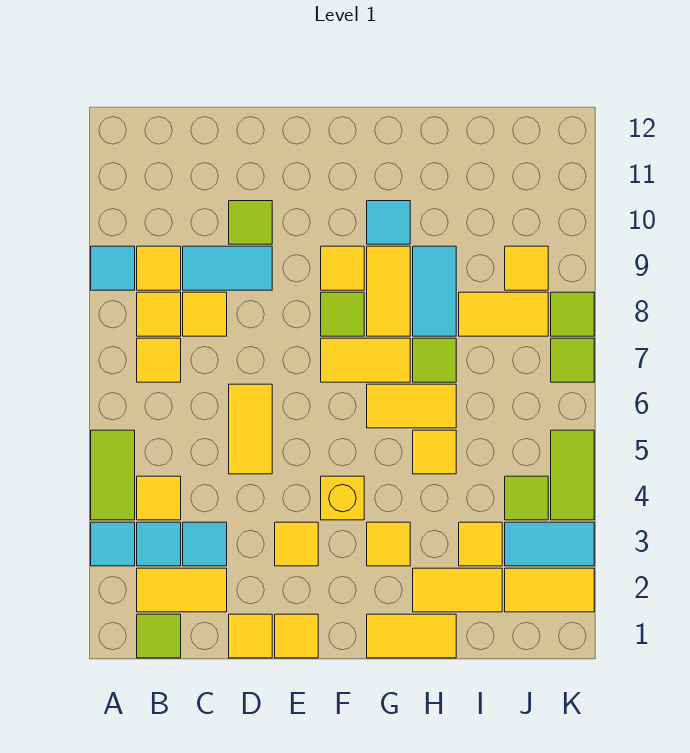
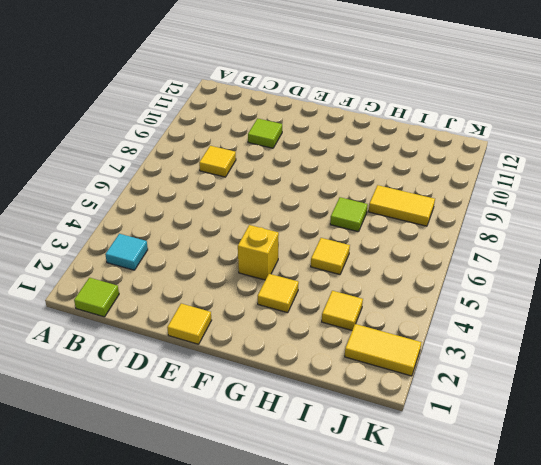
none -> cyan 1x1 tile [91,522,135,566]
none -> lime 1x2 tile [91,430,135,520]
none -> cyan 1x1 tile [91,246,135,290]
none -> yellow 1x2 tile [137,568,227,612]

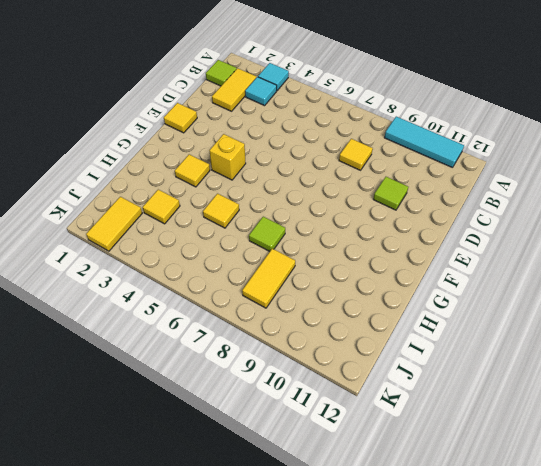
cyan 1x3 tile [384,117,464,168] -> cyan 1x1 tile [91,246,135,290]
none -> lime 1x2 tile [91,430,135,520]
none -> yellow 1x1 tile [137,476,181,520]
none -> yellow 1x1 tile [137,338,181,382]
none -> yellow 1x1 tile [137,292,181,336]

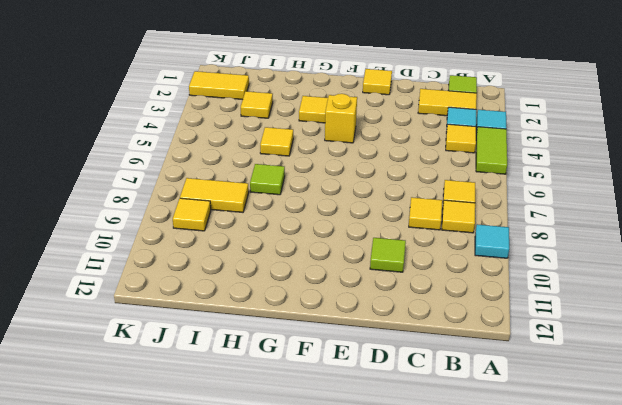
none -> yellow 1x1 tile [137,246,181,290]
none -> cyan 1x1 tile [183,522,227,566]
none -> cyan 1x2 tile [183,246,272,290]
none -> yellow 1x1 tile [229,614,272,658]

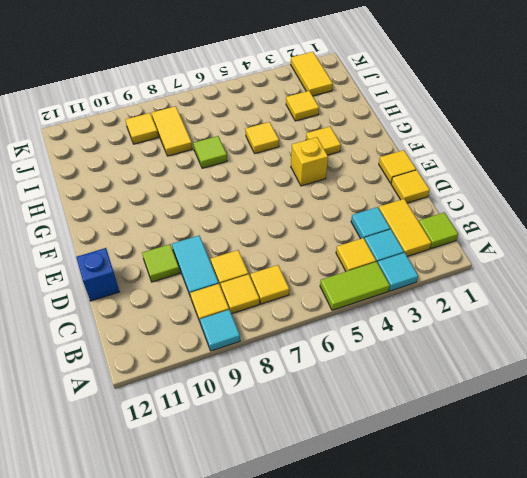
blue 1x1 brick [76,248,120,301] -> none
none -> yellow 1x2 tile [229,384,272,474]
none -> yellow 1x1 tile [275,522,318,566]
none -> yellow 1x2 tile [321,338,410,382]
none -> lime 1x1 tile [321,292,364,336]

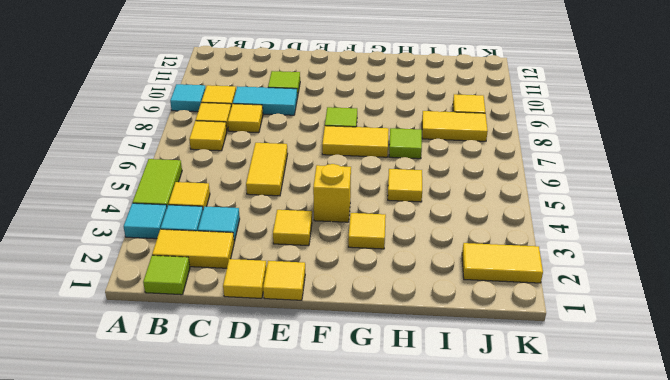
none -> yellow 1x1 tile [321,246,364,290]
none -> yellow 1x2 tile [367,614,456,658]
none -> yellow 1x2 tile [367,384,456,428]
none -> yellow 1x2 tile [367,246,410,336]

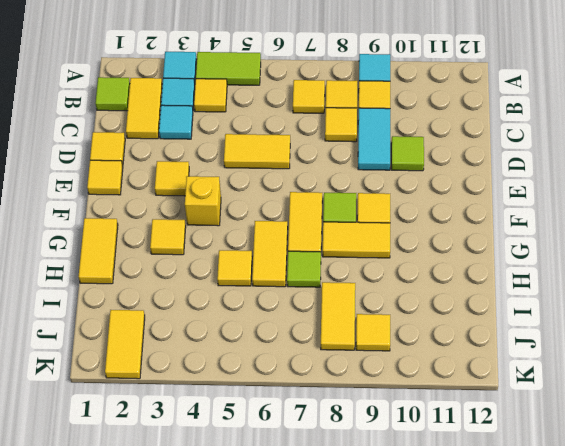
none -> cyan 1x1 tile [367,201,410,244]
none -> yellow 1x2 tile [413,568,502,612]
none -> cyan 1x2 tile [413,246,456,336]
none -> yellow 1x1 tile [459,522,502,566]

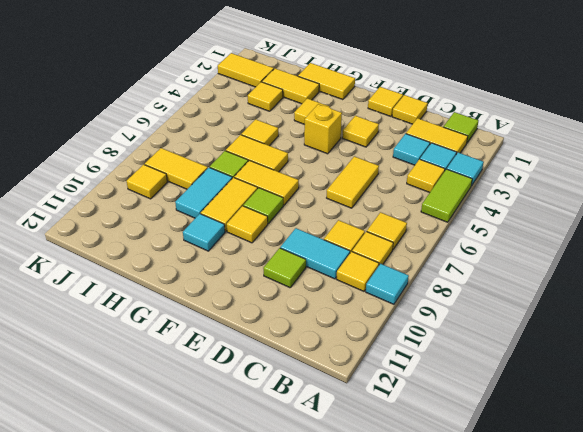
none -> cyan 1x2 tile [505,522,594,566]
none -> lime 1x1 tile [505,476,548,520]
none -> lime 1x2 tile [551,430,594,520]
none -> lime 1x1 tile [551,338,594,382]

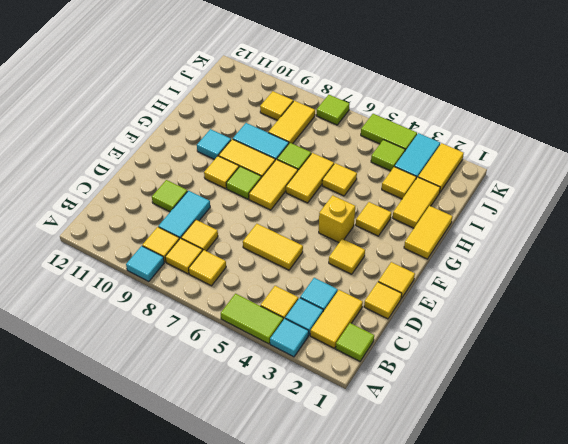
none -> lime 1x1 tile [551,292,594,336]

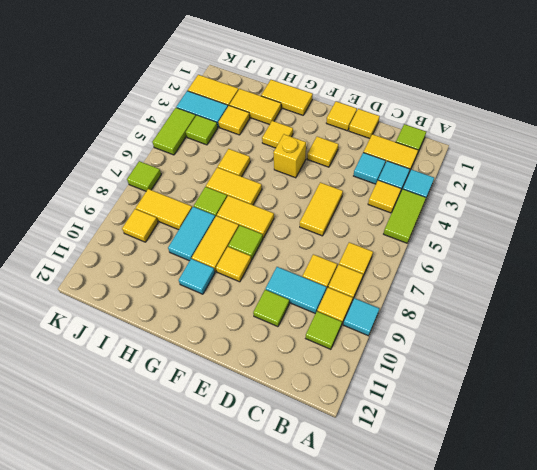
lime 1x1 tile [306,311,342,349] -> lime 1x1 tile moved to [551,292,594,336]

